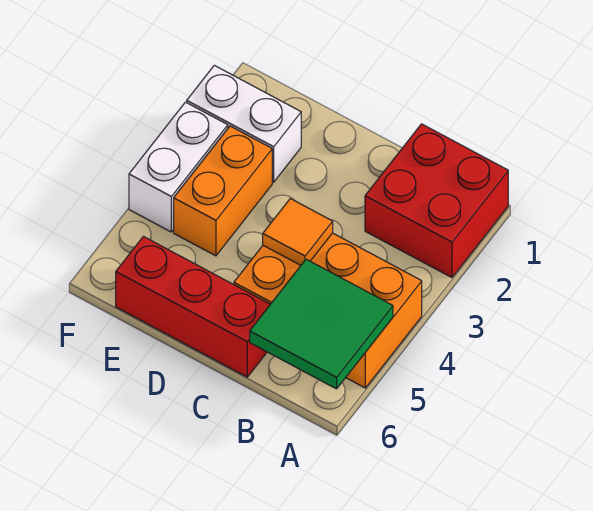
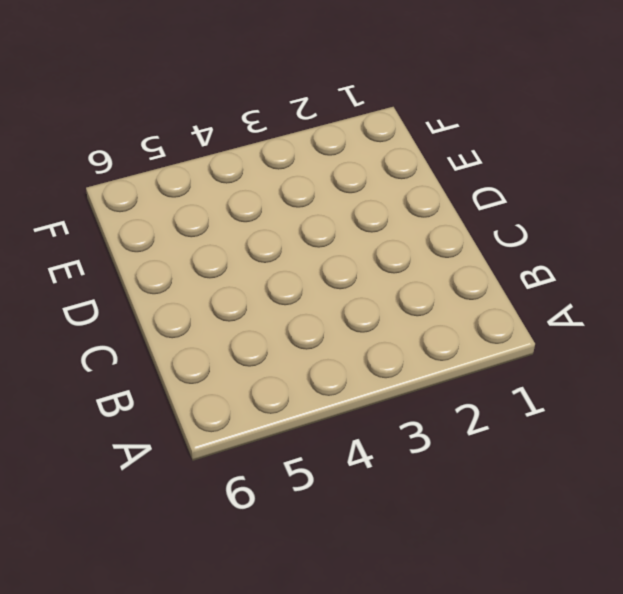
none -> red 2x2 brick [365,124,508,277]
none -> orange 2x3 brick [234,233,422,388]

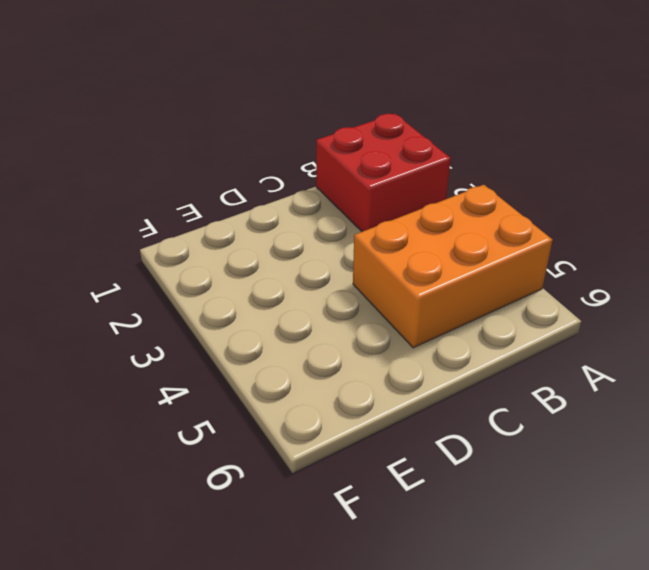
none -> red 1x3 brick [116,237,270,377]
none -> white 1x2 brick [187,65,301,182]

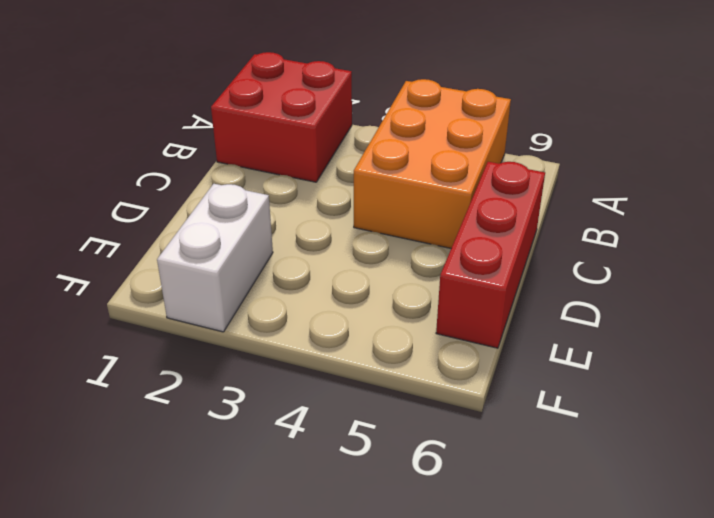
none -> orange 1x2 brick [174,126,272,256]
none -> white 1x2 brick [129,102,228,232]

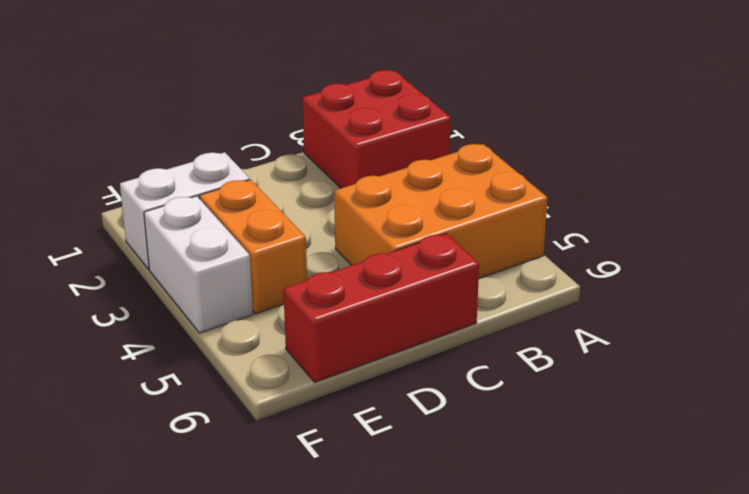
none -> green 2x2 tile [250,259,393,389]
none -> orange 1x1 tile [263,199,333,265]

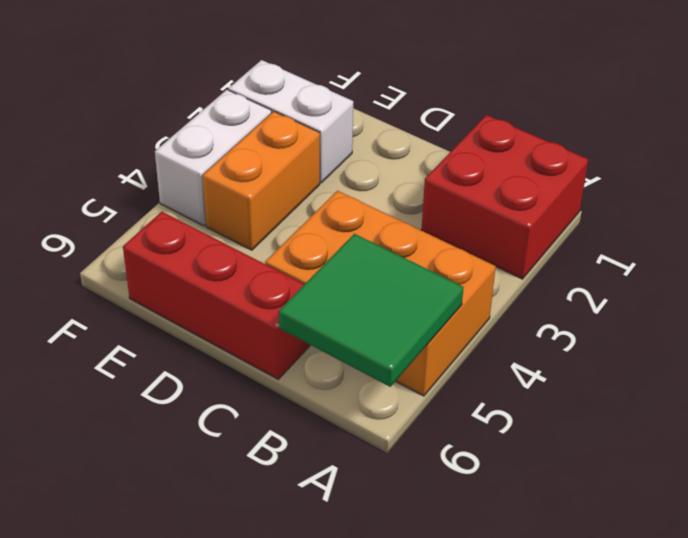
none -> orange 1x1 tile [263,199,333,265]

